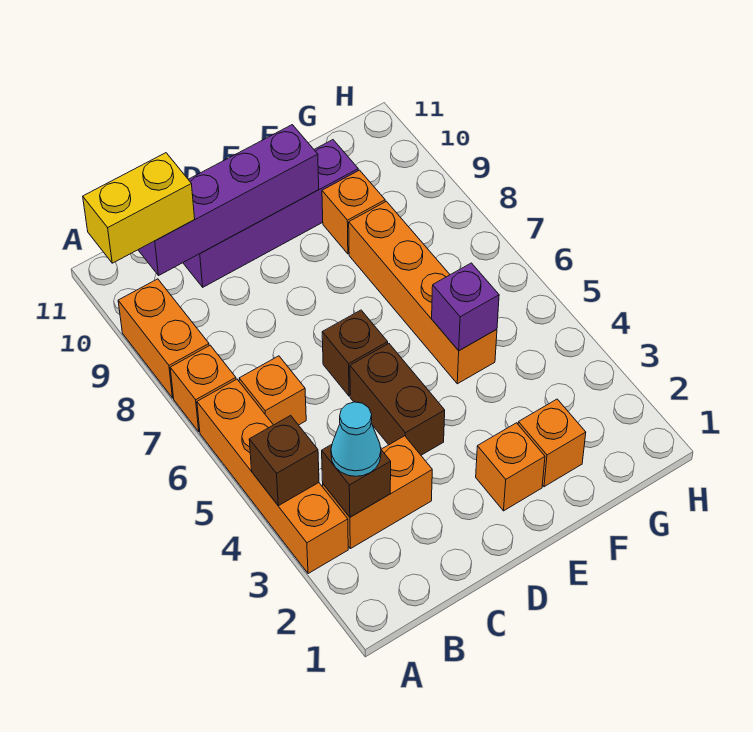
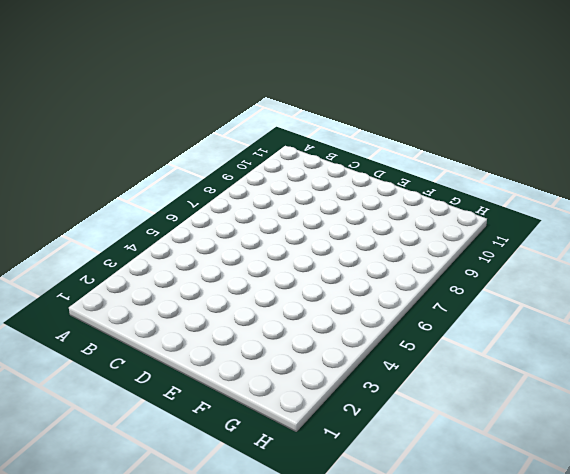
none -> orange 1x4 brick [197,379,348,574]
none -> orange 1x1 brick [170,345,236,432]
none -> orange 1x2 brick [118,279,209,398]

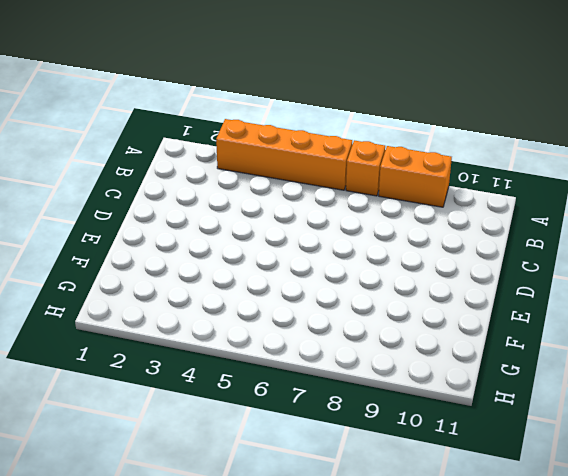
none -> orange 1x2 brick [323,436,432,549]
none -> orange 1x1 brick [239,356,306,425]
none -> purple 1x4 brick [183,140,358,287]

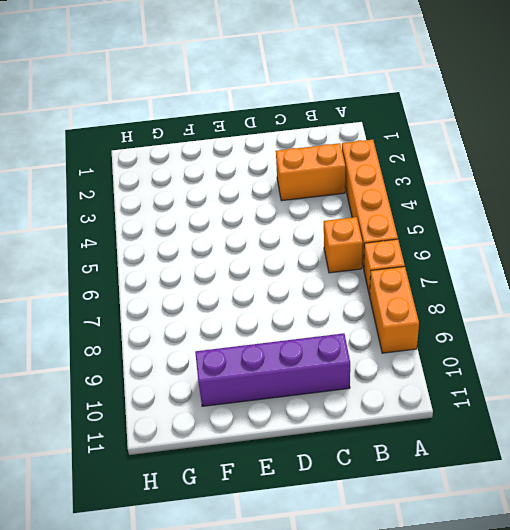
none -> brown 1x2 brick [350,344,445,455]
none -> brown 1x1 brick [322,310,388,396]
none -> orange 1x1 brick [476,423,545,511]

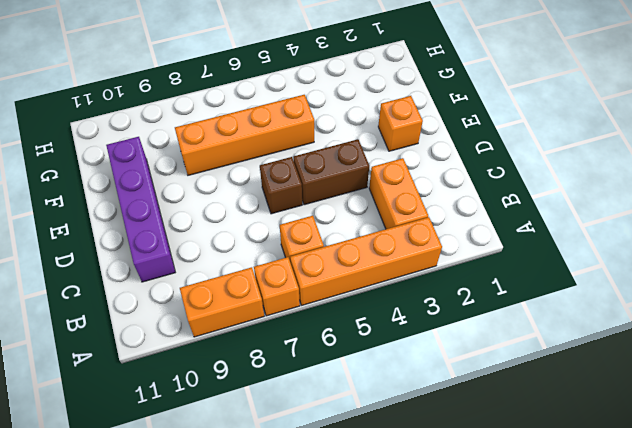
none -> orange 1x1 brick [518,399,586,487]
none -> orange 1x1 brick [322,170,385,254]
none -> brown 1x1 brick [249,415,319,506]

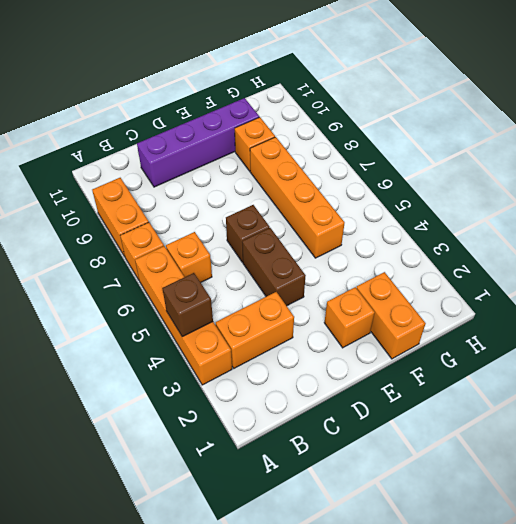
orange 1x2 brick [357,272,426,359] -> orange 1x1 brick [518,399,586,487]
none -> brown 1x1 brick [322,445,391,517]
none -> purple 1x4 brick [138,125,319,275]
none -> purple 1x1 brick [432,263,499,351]

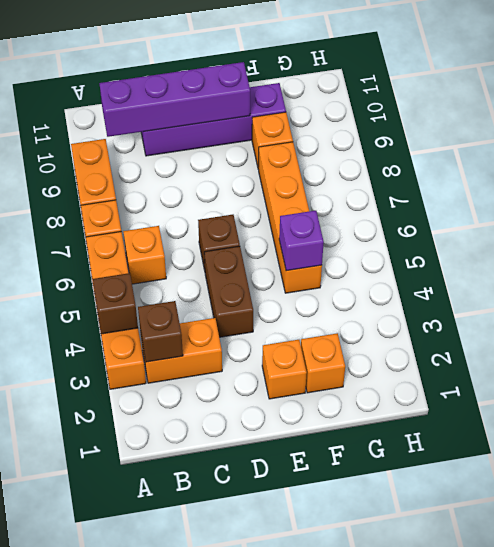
none -> yellow 1x2 brick [83,153,195,263]
none -> cyan 1x1 cone [331,402,381,476]

